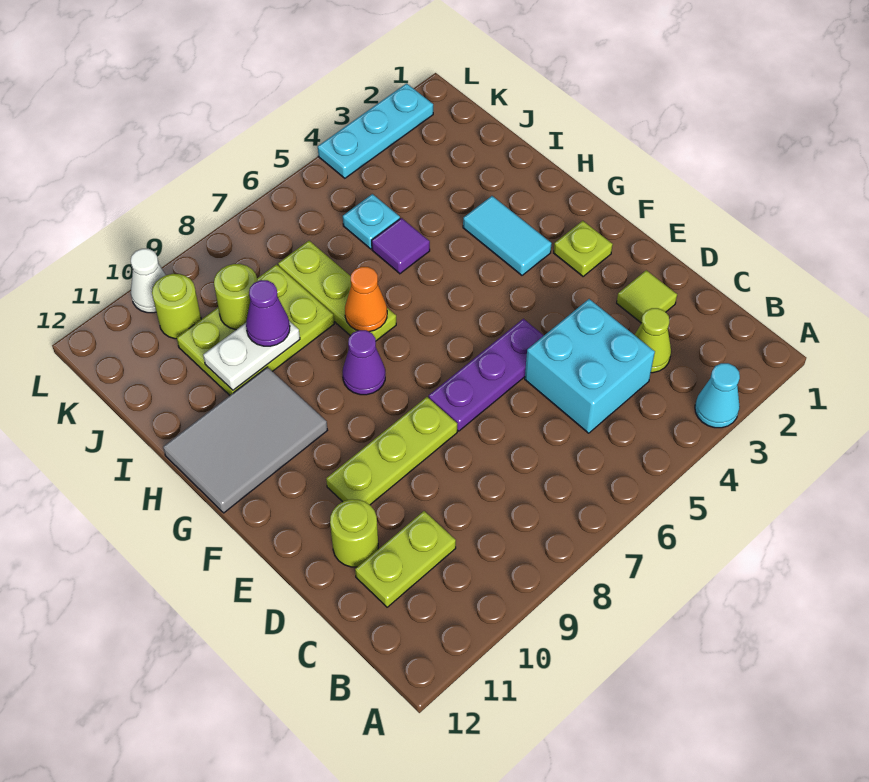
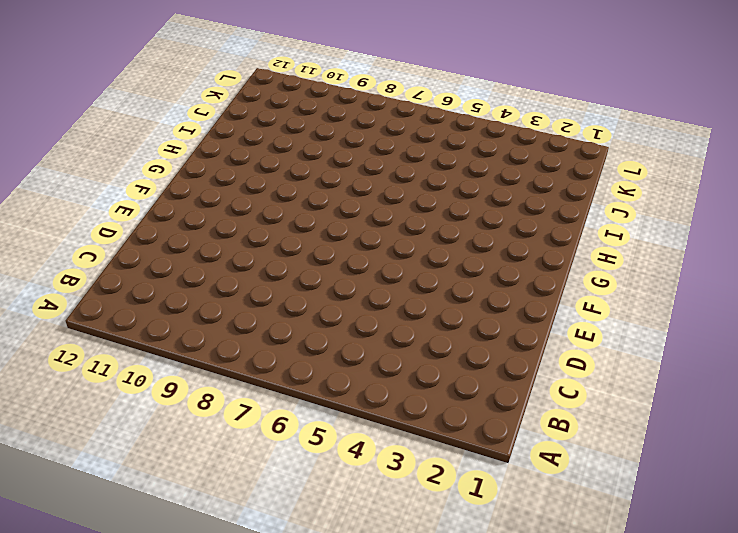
none -> cyan 1x1 cone [695,363,740,428]
none -> lime 1x1 cone [635,308,671,373]
none -> cyan 2x2 brick [525,299,655,433]

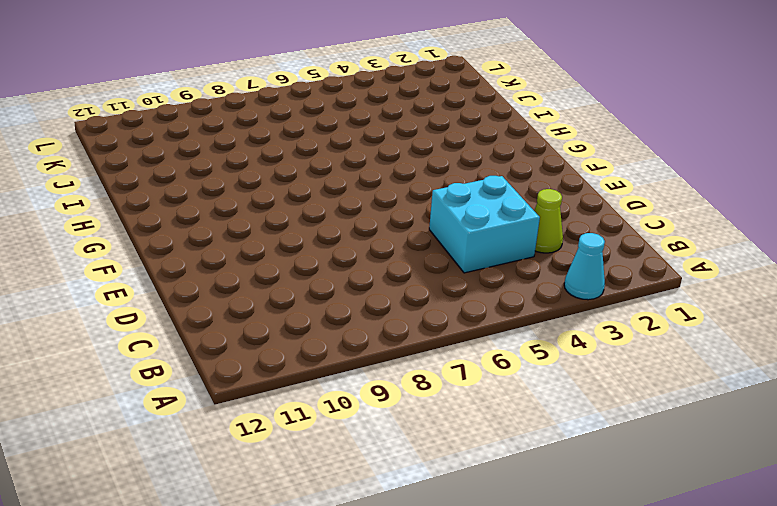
none -> lime 1x2 plate [355,511,456,607]
none -> lime 1x1 tile [617,270,677,323]
none -> lime 1x1 round brick [330,499,378,567]

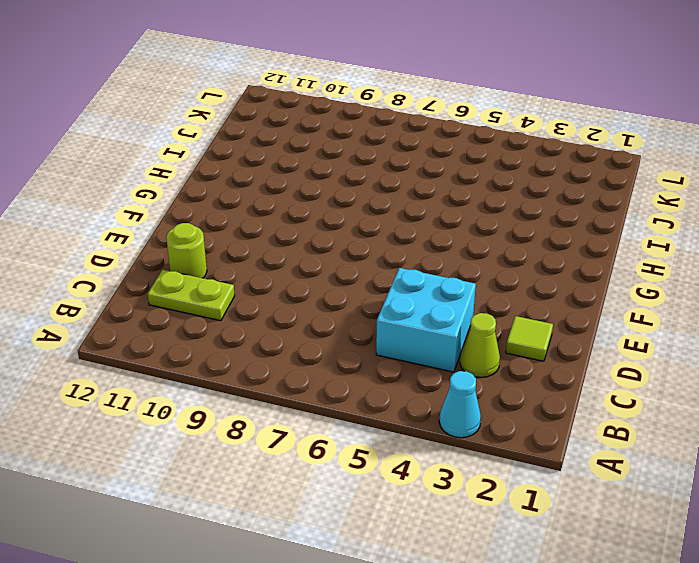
none -> purple 1x3 plate [429,319,544,431]
none -> lime 1x3 plate [326,397,457,505]
none -> lime 1x1 plate [554,221,613,276]

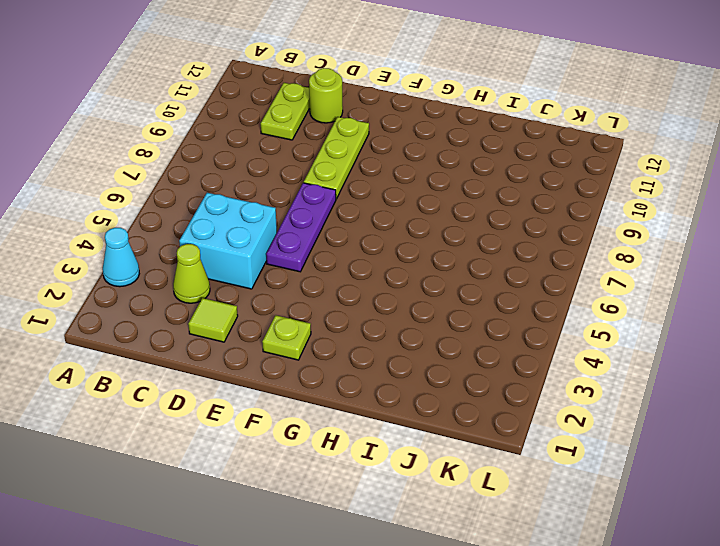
none -> cyan 1x2 tile [463,196,552,275]
none -> purple 1x1 cone [343,330,385,395]
none -> grey 2x3 tile [163,367,328,513]

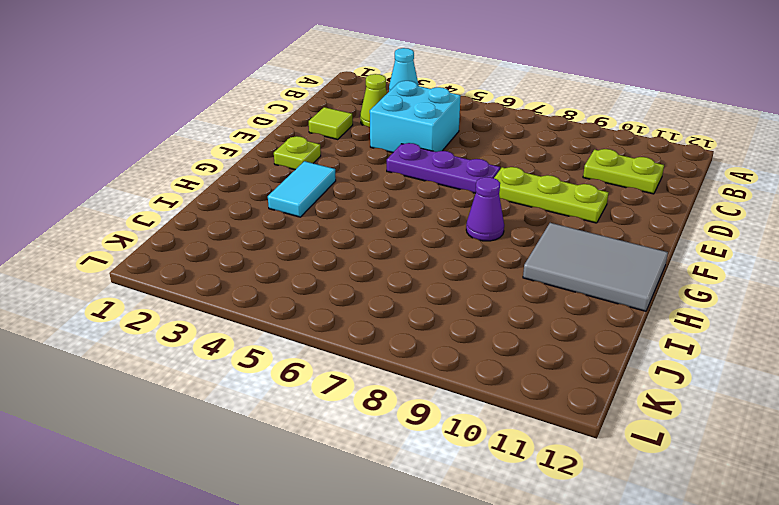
none -> lime 1x1 round brick [330,499,378,567]
none -> lime 1x3 plate [278,241,396,341]
none -> purple 1x1 tile [372,218,430,274]

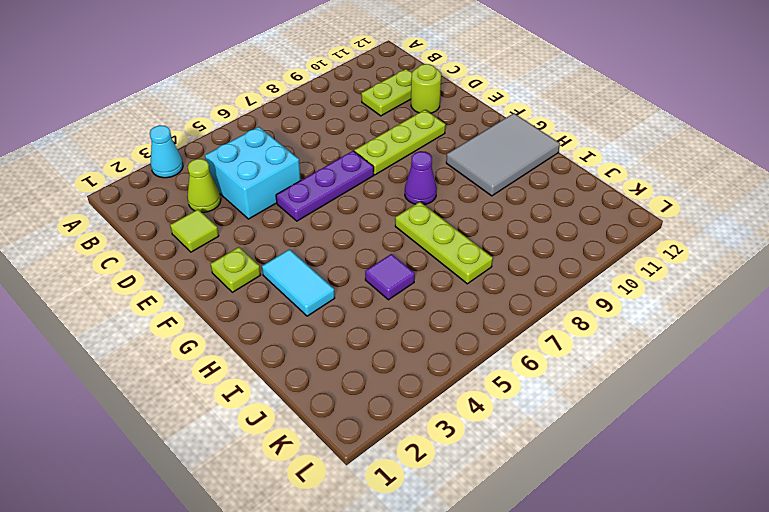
none -> lime 2x3 plate [177,265,334,395]
none -> cyan 1x1 plate [343,194,400,249]
none -> lime 1x1 round brick [152,274,201,339]

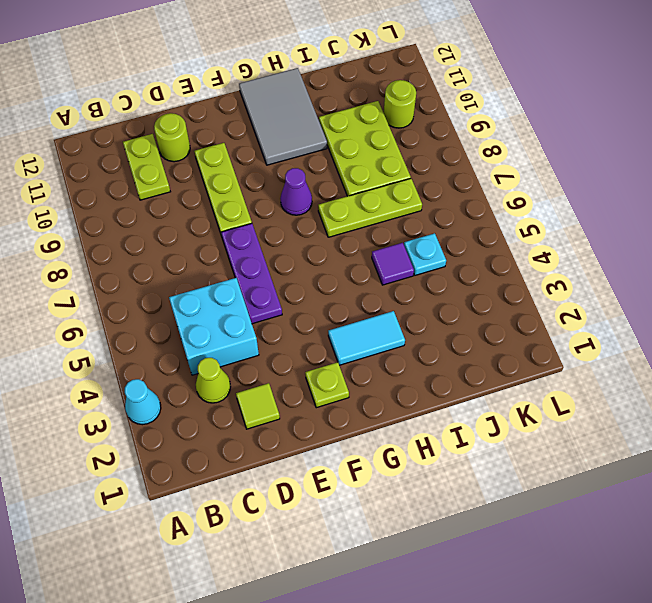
none -> cyan 1x3 plate [318,83,433,178]
none -> white 1x1 cone [131,249,166,313]
none -> orange 1x1 cone [345,267,387,332]

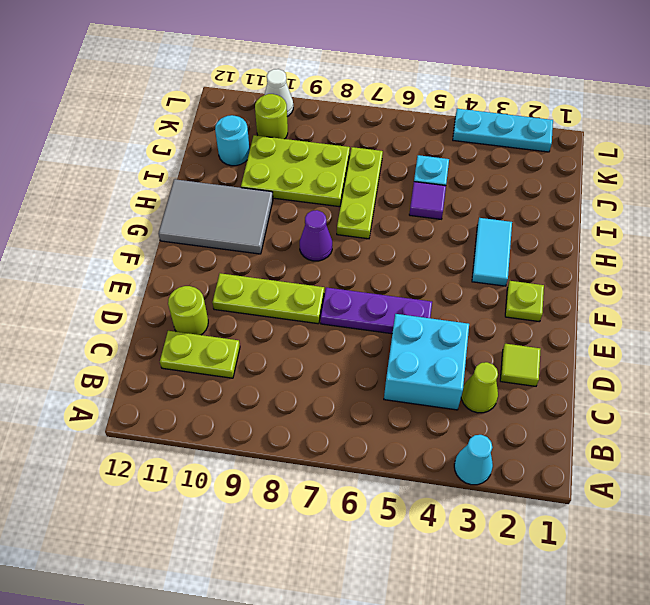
cyan 1x1 round brick [215,115,250,166] -> none
none -> orange 1x1 cone [345,267,387,332]
none -> white 1x2 plate [203,321,300,390]
none -> lime 1x1 round brick [214,264,258,330]

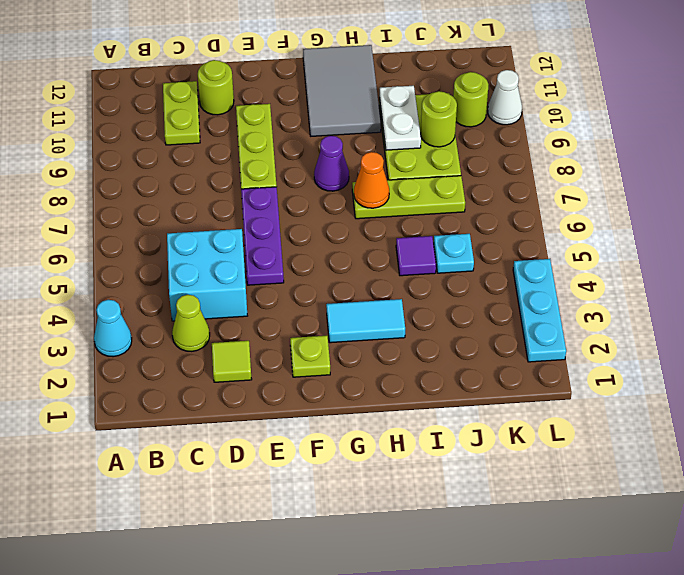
none -> purple 1x1 cone [246,280,290,346]

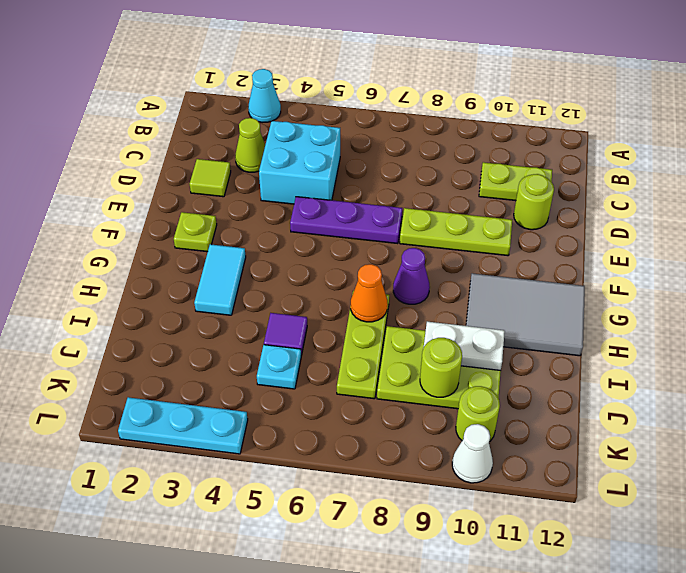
none -> purple 1x1 cone [246,280,290,346]

